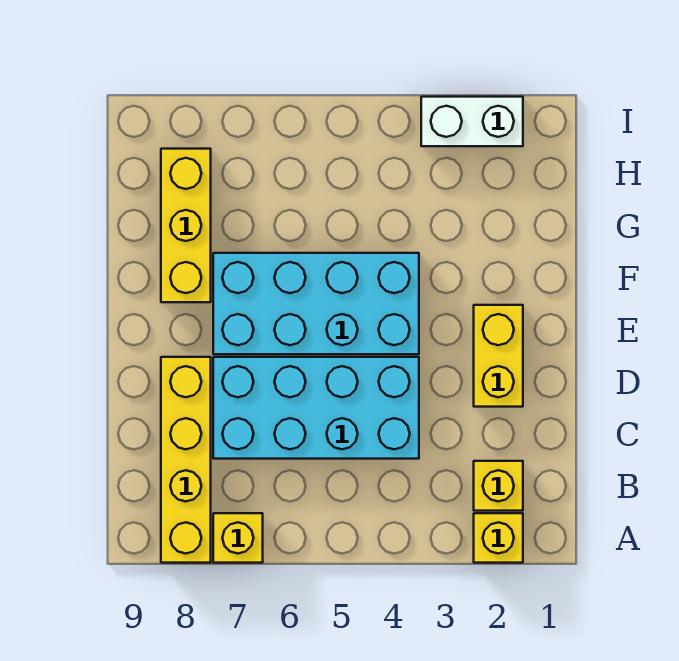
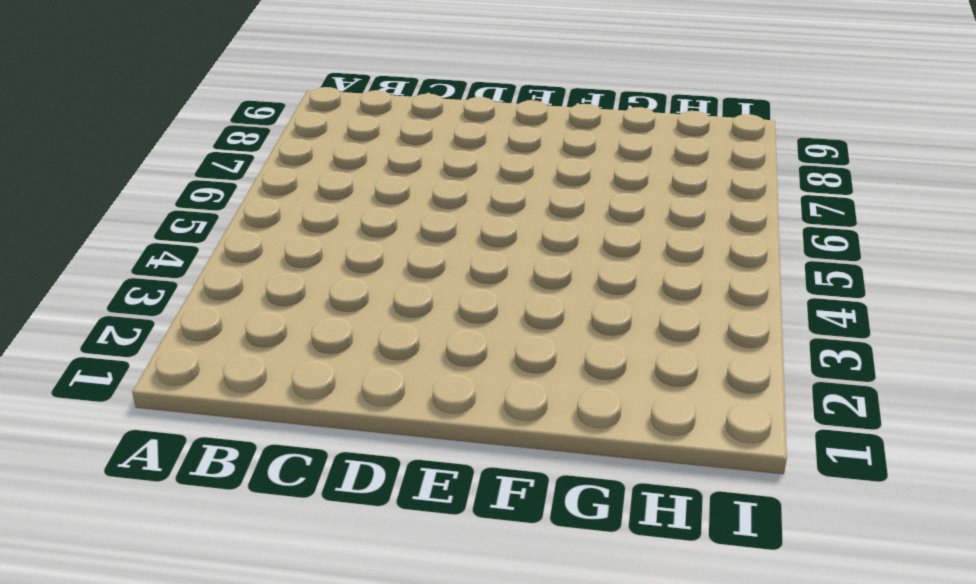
none -> yellow 1x1 brick [474,513,523,563]
none -> yellow 1x1 brick [213,513,263,563]

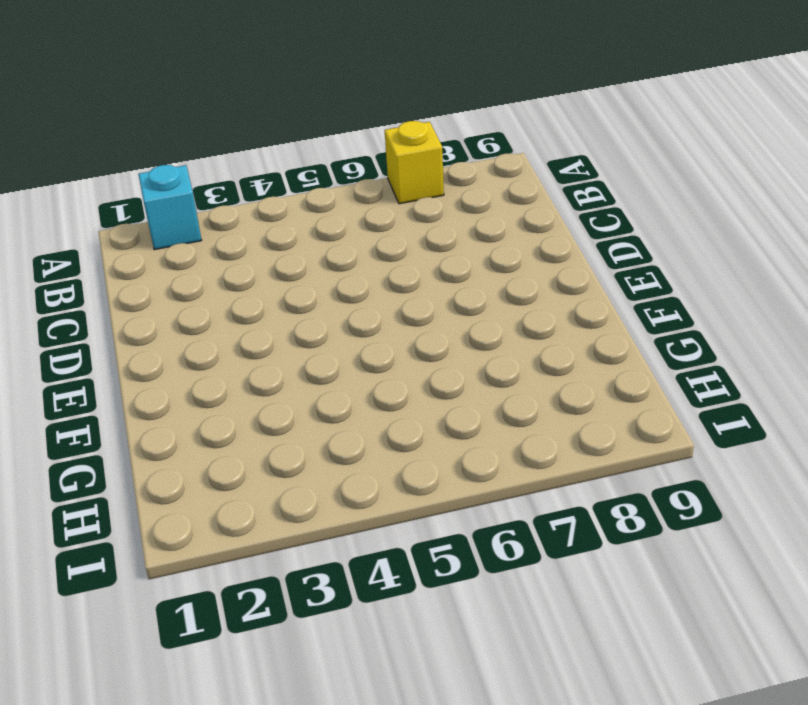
cyan 1x1 brick [139,165,202,250] -> yellow 1x1 brick [474,513,523,563]
none -> yellow 1x4 brick [161,357,211,563]
none -> yellow 1x1 brick [474,461,523,511]

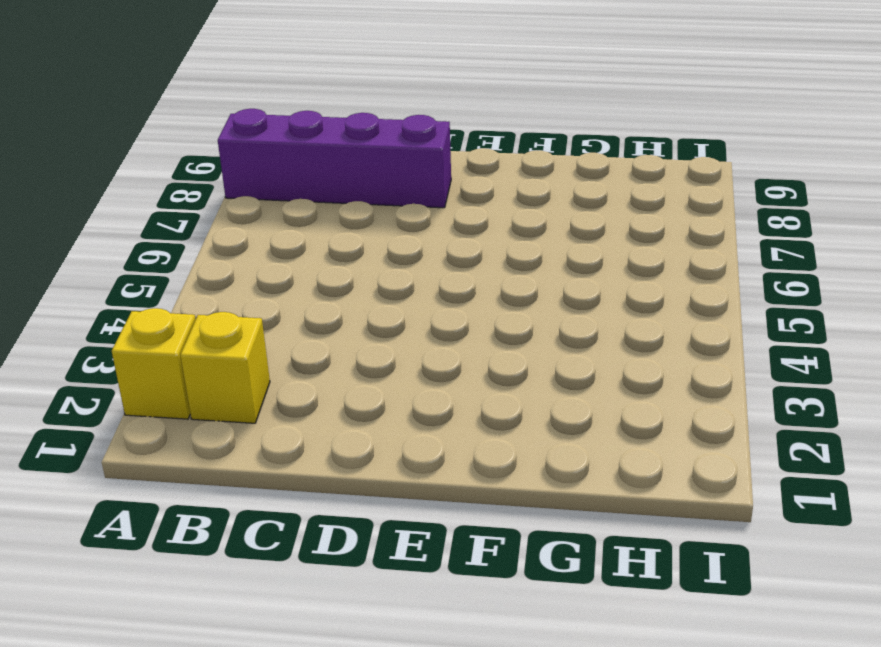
purple 1x4 brick [218,109,451,208] -> yellow 1x4 brick [161,357,211,563]
none -> yellow 1x1 brick [213,513,263,563]
none -> cyan 2x4 brick [213,357,419,459]

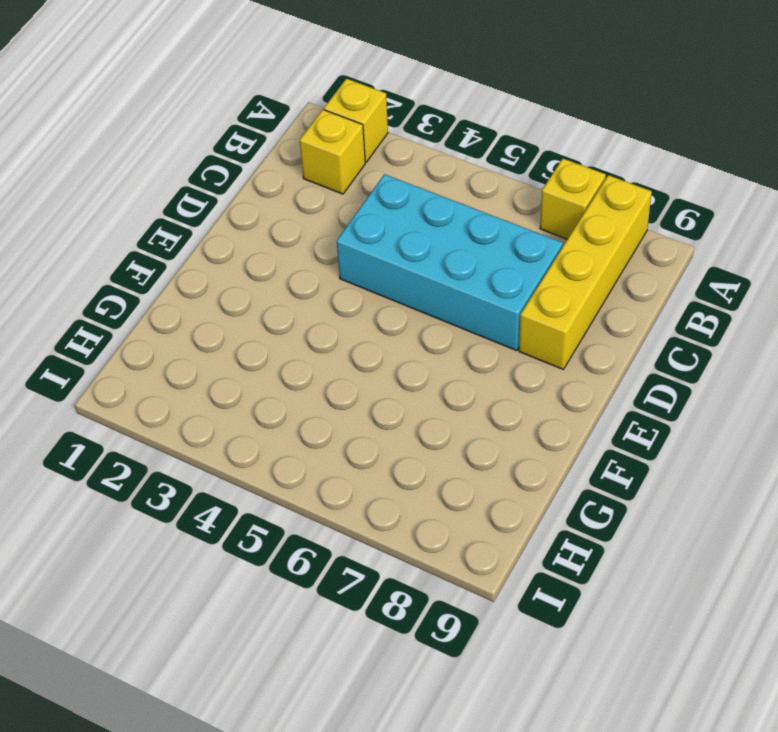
none -> yellow 1x2 brick [474,305,523,407]
none -> cyan 2x4 brick [213,253,419,354]

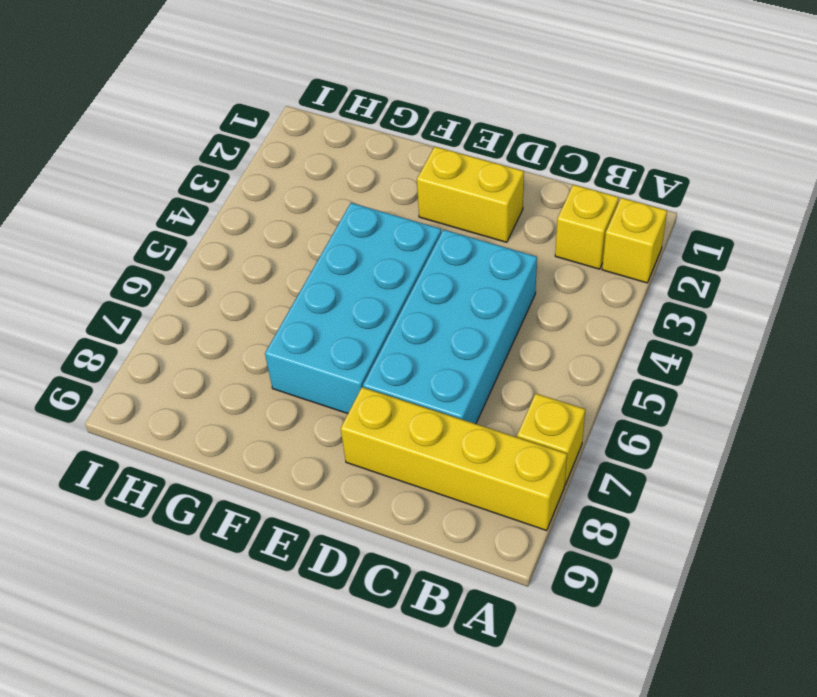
none -> yellow 1x3 brick [161,149,211,302]
none -> white 1x2 brick [421,97,523,146]

